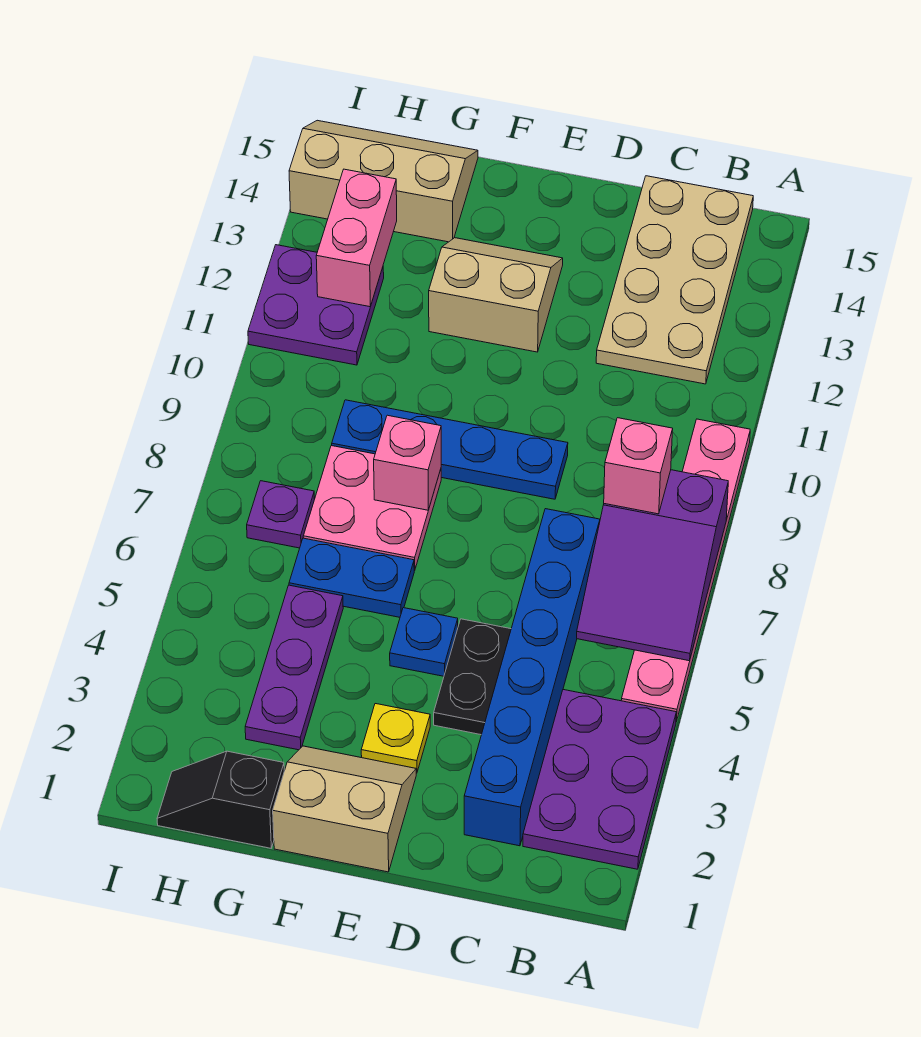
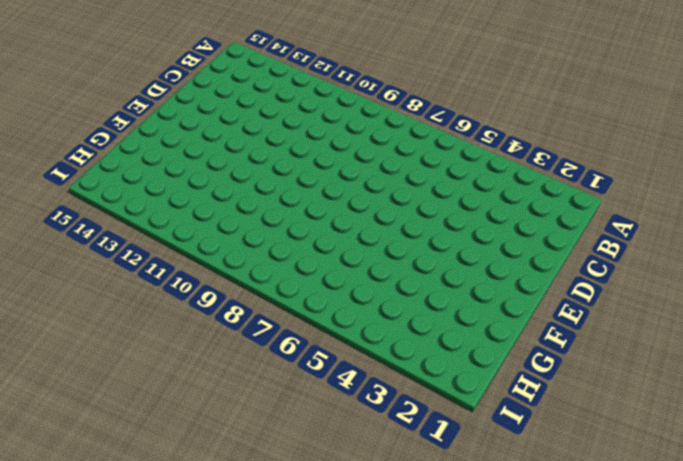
none -> purple 2x3 plate [523,690,676,869]
none -> pink 1x6 plate [621,419,750,722]
none -> tan 2x4 plate [596,176,753,384]

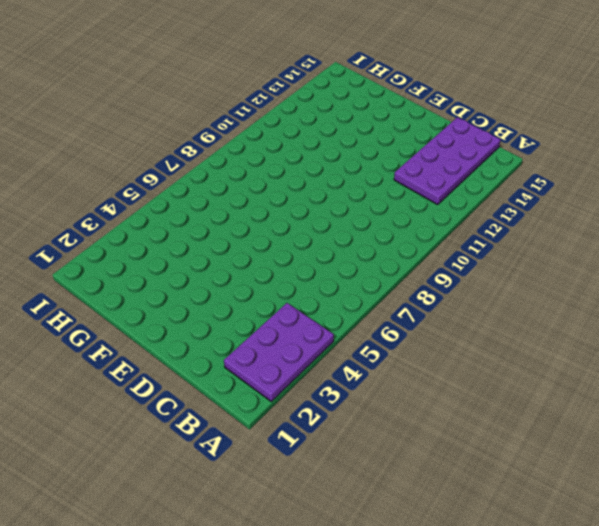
purple 2x4 plate [394,117,501,204] -> tan 2x4 plate [596,176,753,384]
none -> pink 1x6 plate [621,419,750,722]
none -> blue 1x6 brick [464,509,600,846]
none -> black 1x2 plate [434,619,511,735]

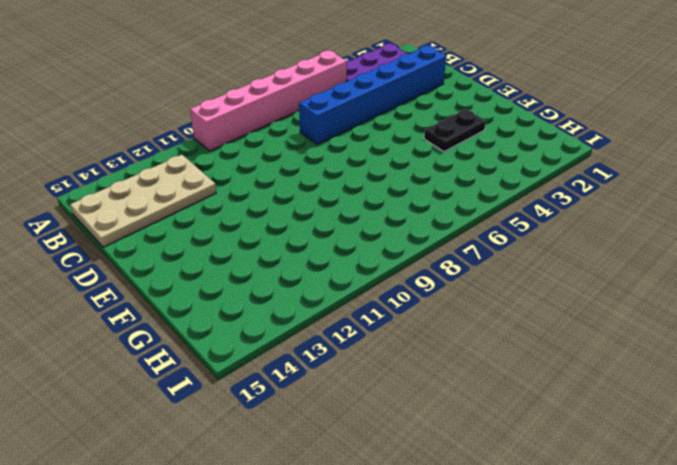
pink 1x6 brick [190,51,347,151] -> pink 1x6 plate [621,419,750,722]
black 1x2 plate [424,109,486,152] -> black 1x2 plate moved to [434,619,511,735]
none -> blue 1x4 plate [332,400,568,499]
none -> tan 2x2 slope [273,746,416,872]
none -> yellow 1x1 plate [361,704,430,773]

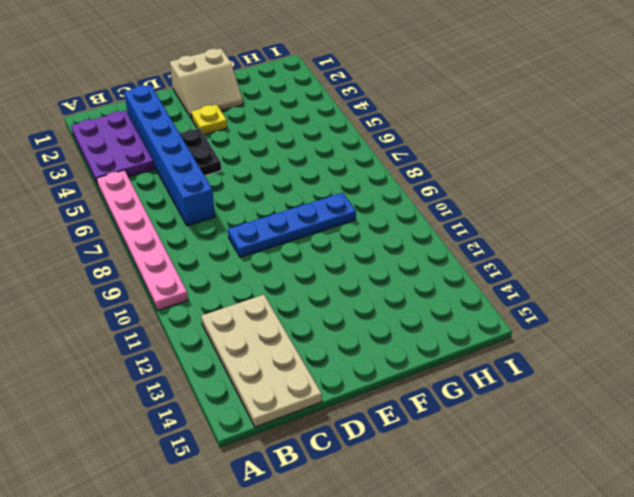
none -> blue 1x1 plate [390,608,458,676]
none -> tan 2x2 slope [429,238,563,352]
none -> blue 1x2 plate [289,538,414,617]

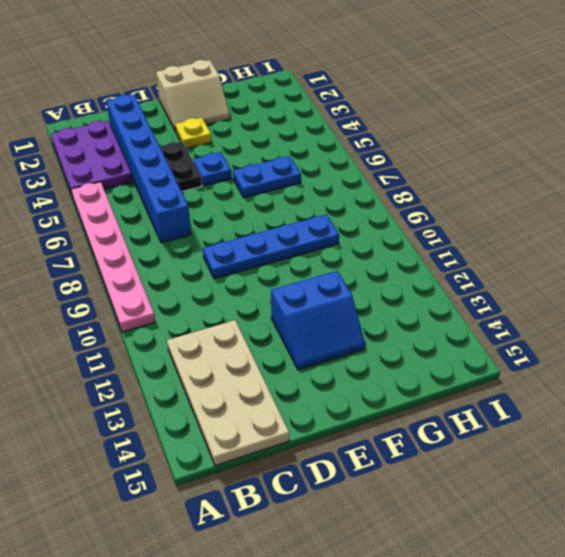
blue 2x2 slope [271,271,365,370] -> tan 2x2 slope [429,238,563,352]
none -> pink 2x2 plate [303,446,441,570]
none -> black 1x2 slope [157,751,284,848]
none -> purple 1x3 plate [245,585,343,750]

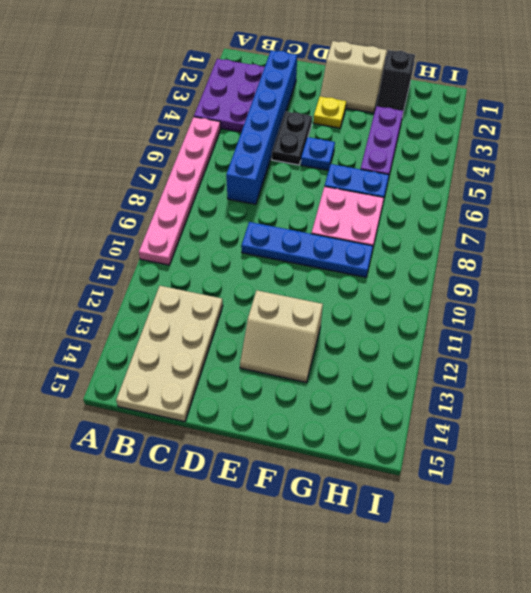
black 1x2 slope [376,50,415,112] -> black 1x2 slope turned to [157,751,284,848]
none -> tan 2x3 slope [289,120,478,242]
none -> purple 1x1 plate [247,481,315,548]
none -> purple 2x2 plate [248,245,384,365]

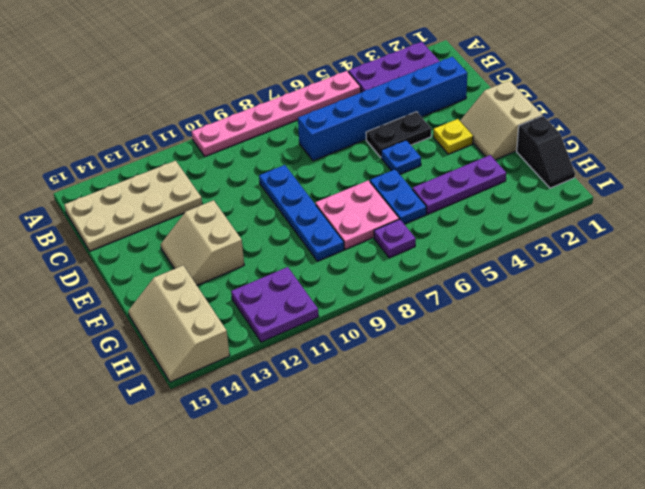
none -> purple 2x3 slope [577,470,728,661]
none -> pink 1x1 brick [374,415,441,510]
none -> pink 1x2 brick [316,169,397,307]

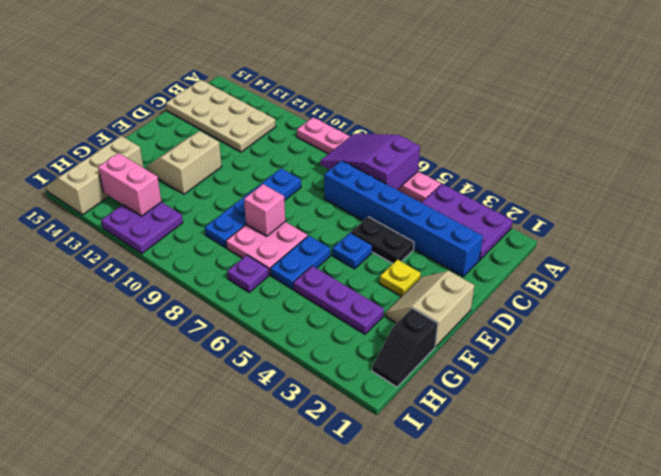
purple 2x3 slope [321,134,420,190] -> purple 2x3 slope turned to [577,470,728,661]
none -> pink 1x1 brick [604,418,673,514]

